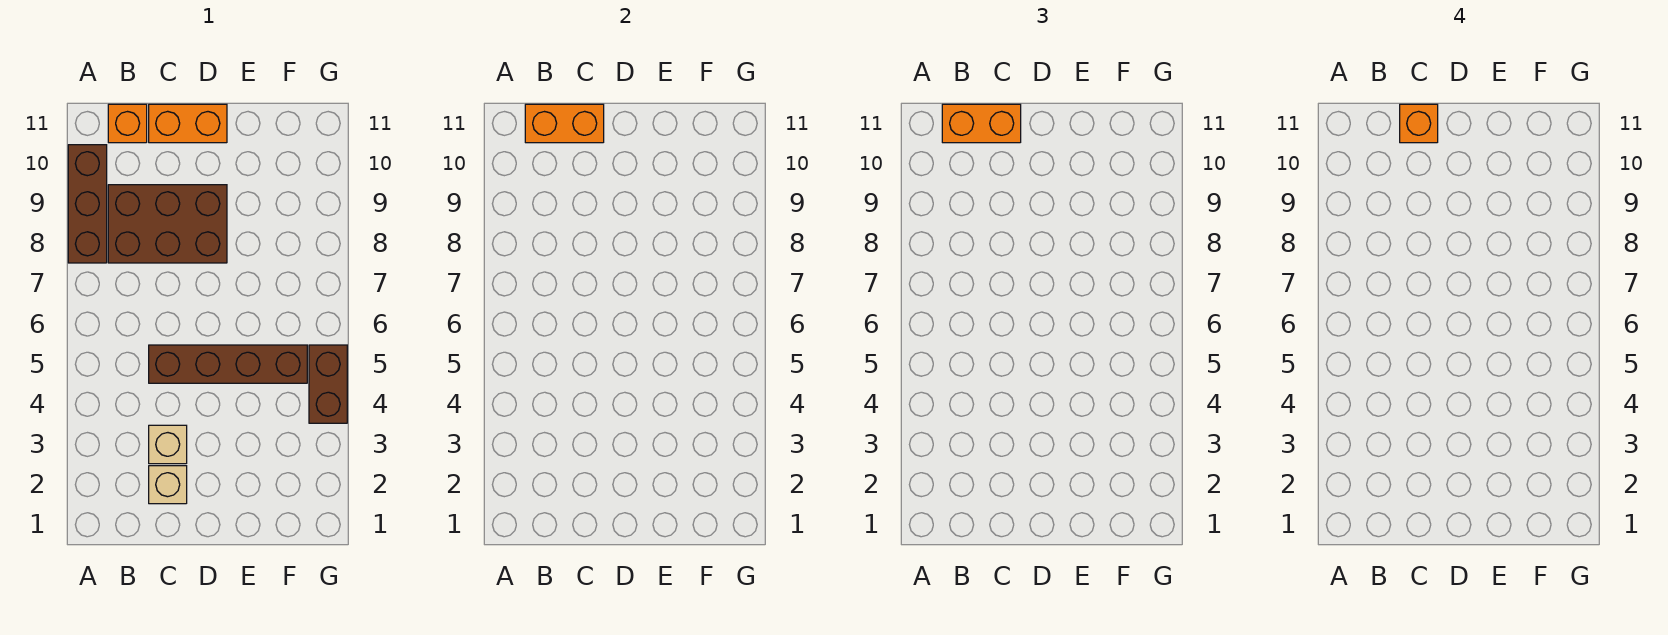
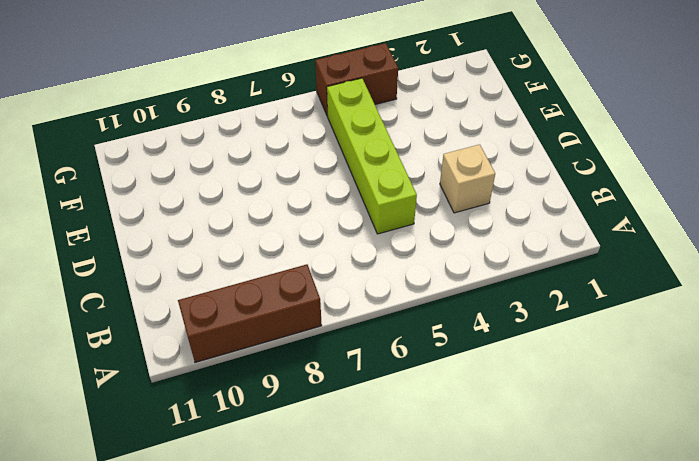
lime 1x4 brick [327,78,417,234] -> brown 1x4 brick [149,345,307,383]
none -> brown 2x3 brick [108,185,227,263]
none -> orange 1x1 brick [108,104,147,143]

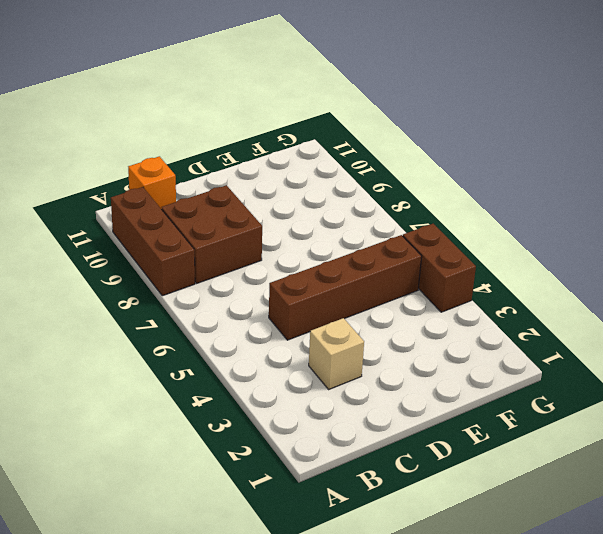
brown 2x2 brick [162,185,262,283] -> brown 2x3 brick [108,185,227,263]
none -> tan 1x1 brick [149,466,187,504]
none -> orange 1x2 brick [149,104,227,143]

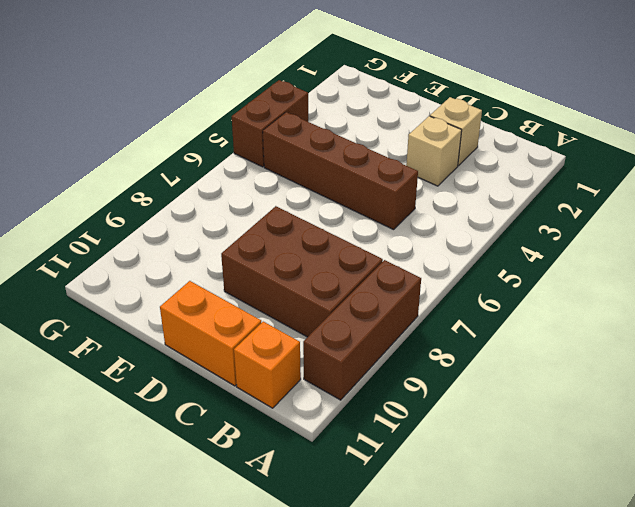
none -> orange 1x2 brick [525,104,604,143]
none -> orange 1x2 brick [942,104,1021,143]

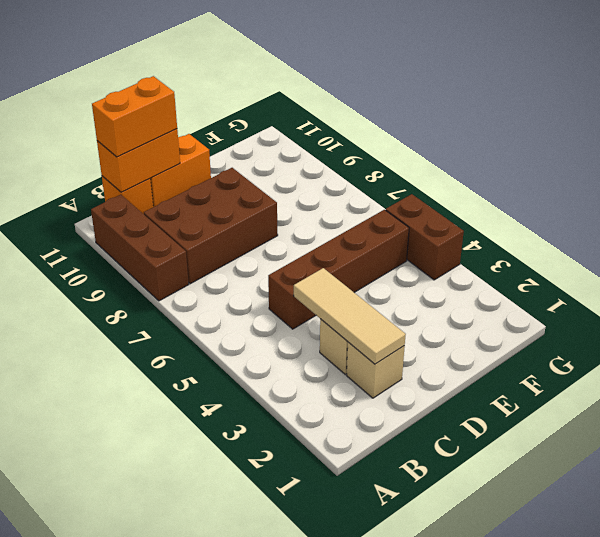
tan 1x3 tile [294,268,406,364] -> none
none -> orange 1x1 brick [1400,104,1438,143]

